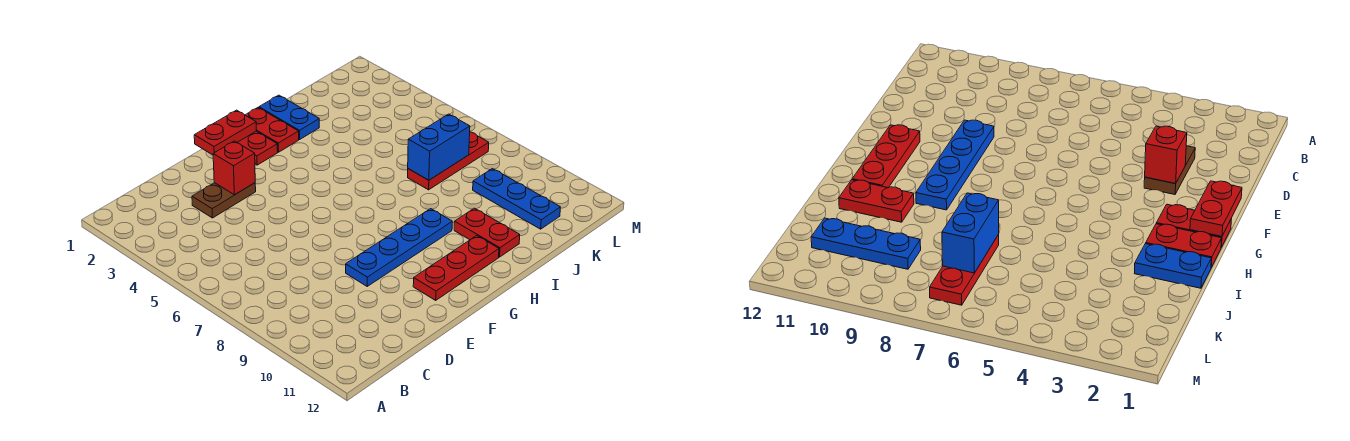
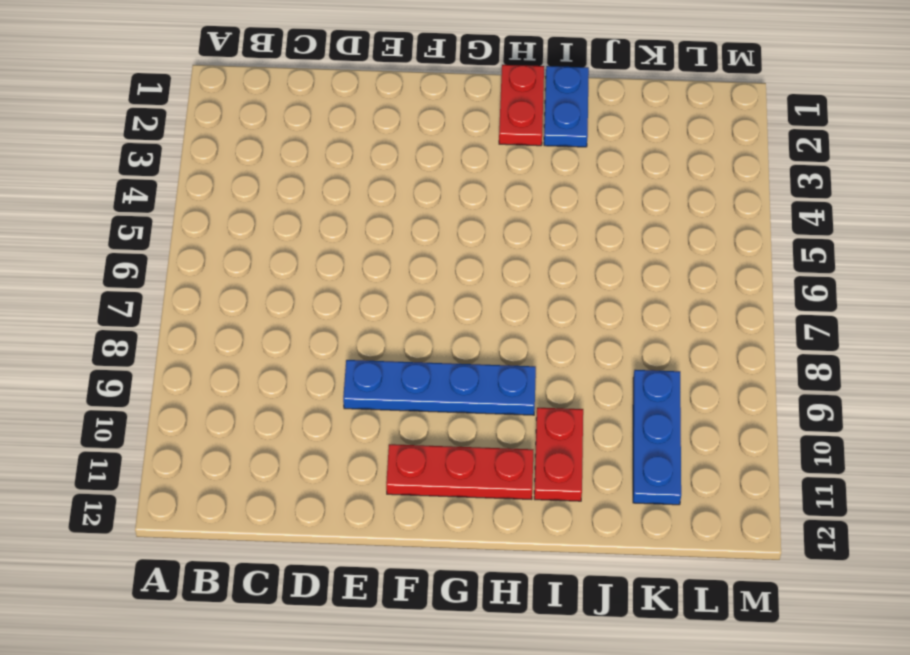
none -> brown 1x2 plate [192,183,256,218]
none -> red 1x2 plate [237,131,278,165]
none -> red 1x3 plate [408,132,489,190]

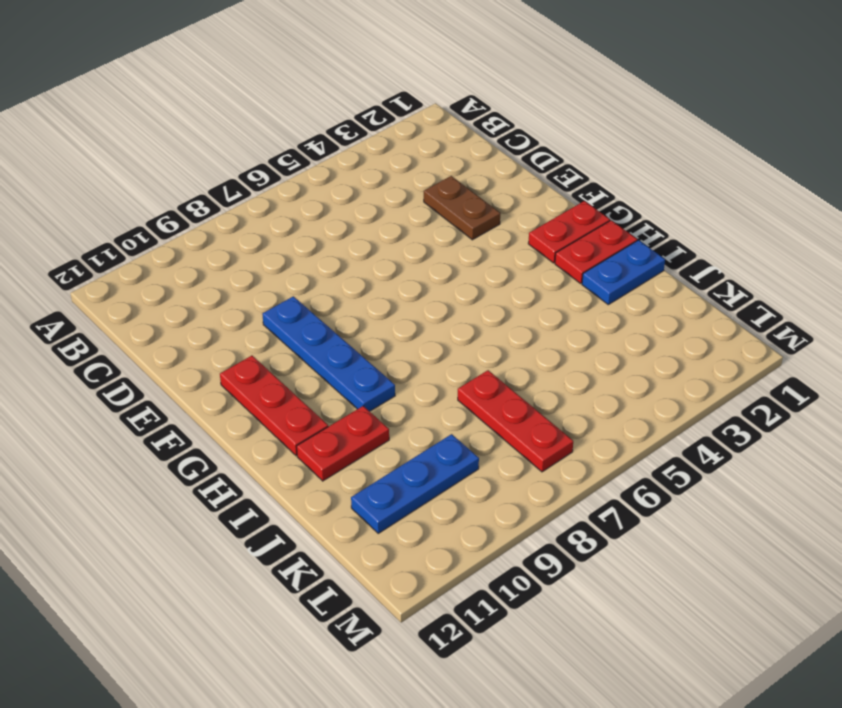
none -> red 1x1 brick [213,141,255,195]
none -> red 1x2 plate [194,110,256,155]
none -> blue 1x2 brick [408,114,470,180]

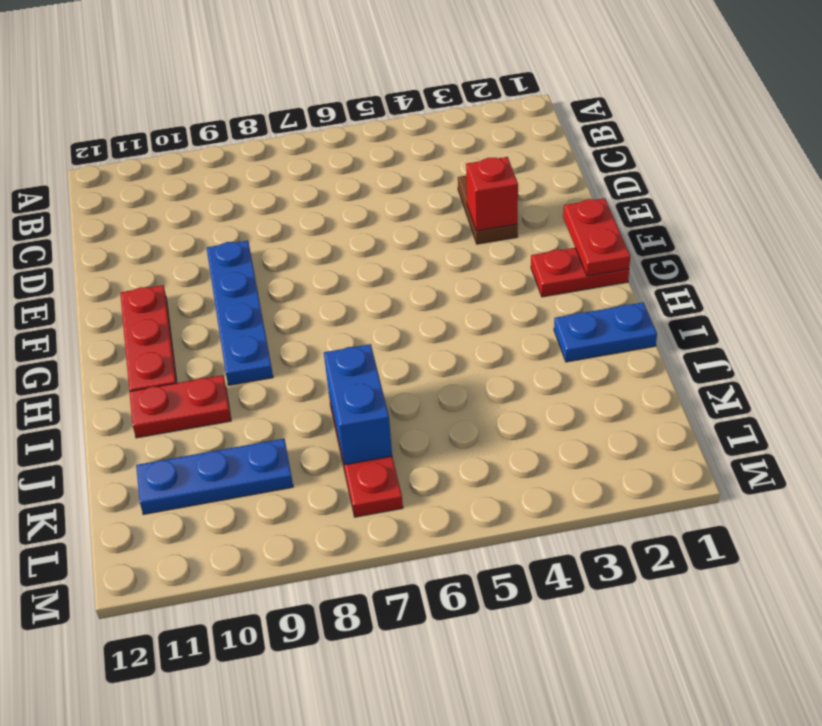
none -> red 1x2 plate [246,108,299,152]

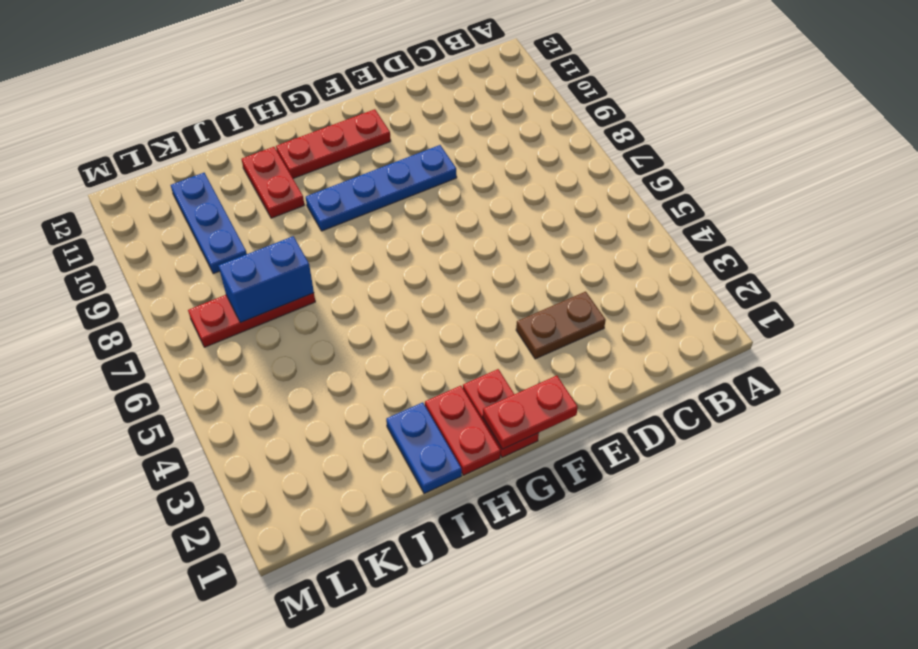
none -> red 1x1 brick [213,141,255,195]

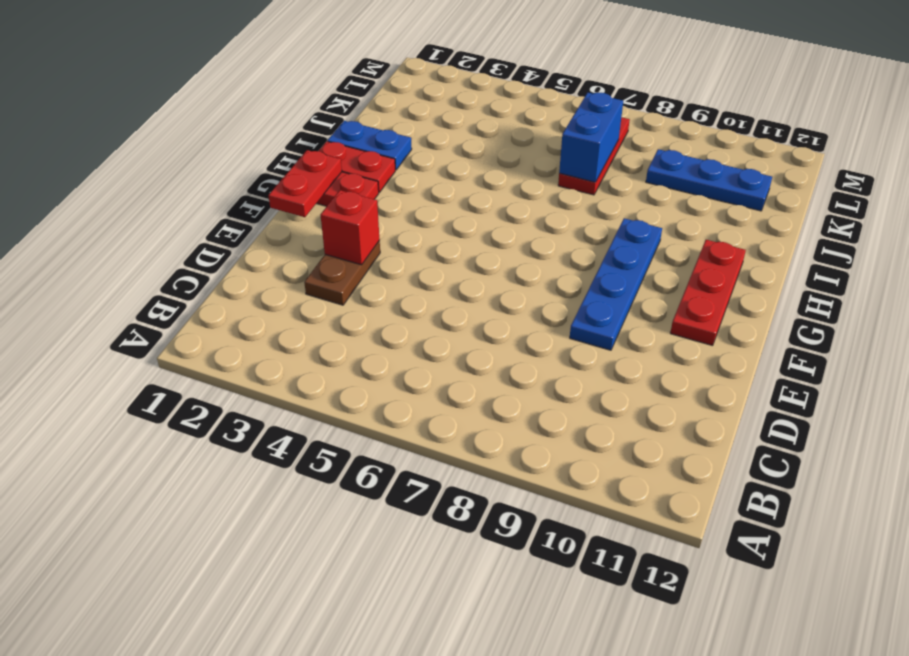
none -> red 1x2 plate [454,208,520,257]

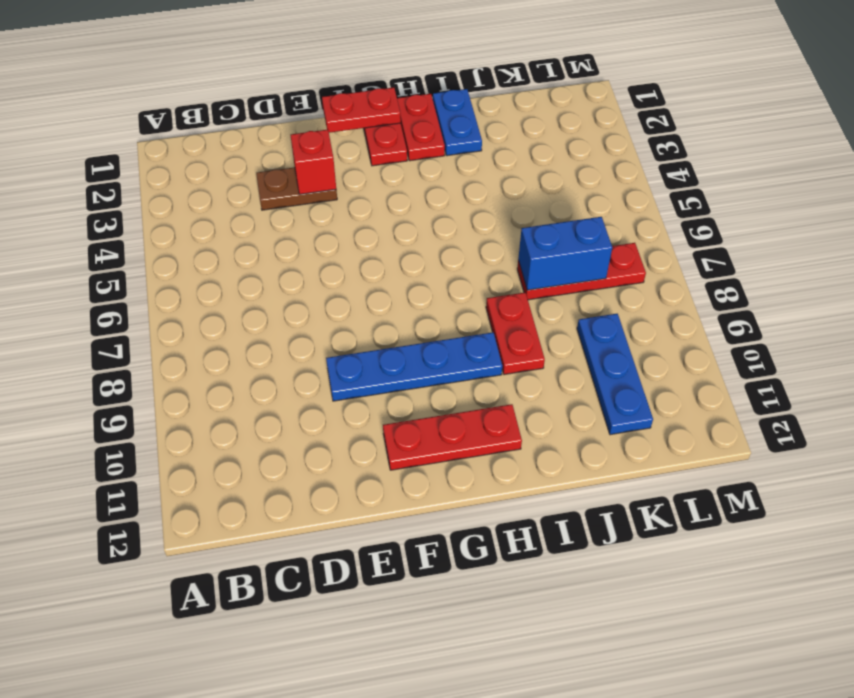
red 1x2 plate [486,293,545,375] -> red 1x2 plate moved to [454,208,520,257]

